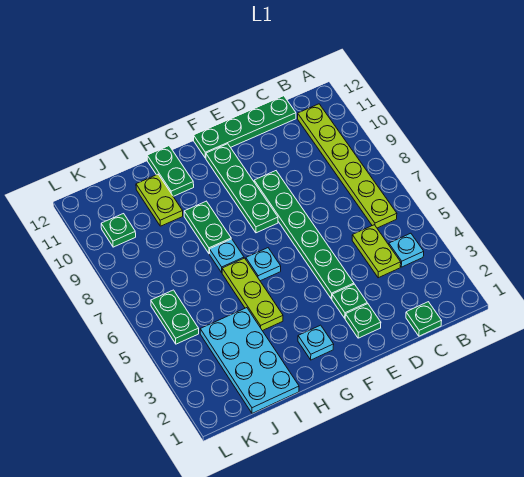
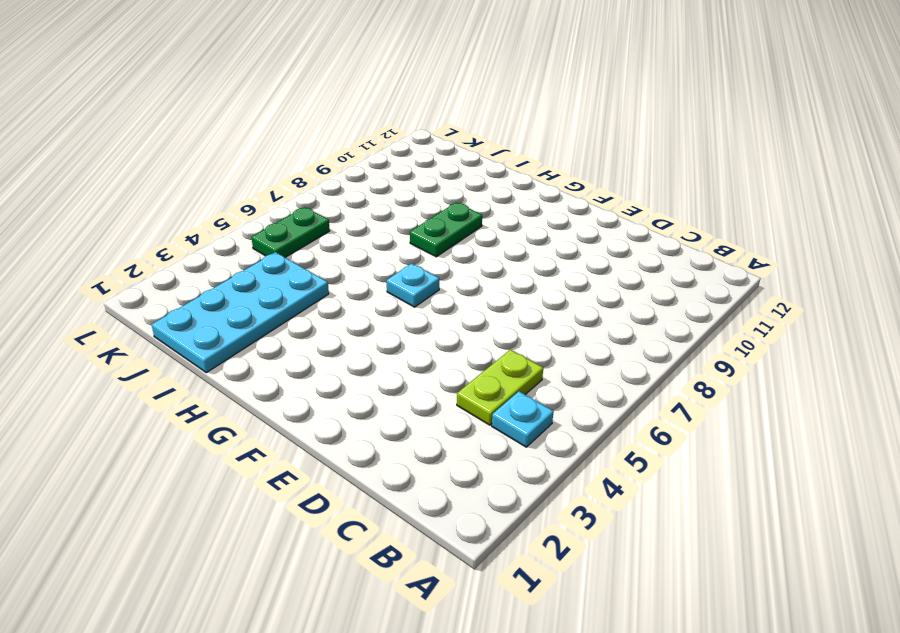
none -> lime 1x6 plate [298,104,397,228]
none -> green 1x1 plate [406,302,442,336]
none -> green 1x4 plate [194,96,296,158]

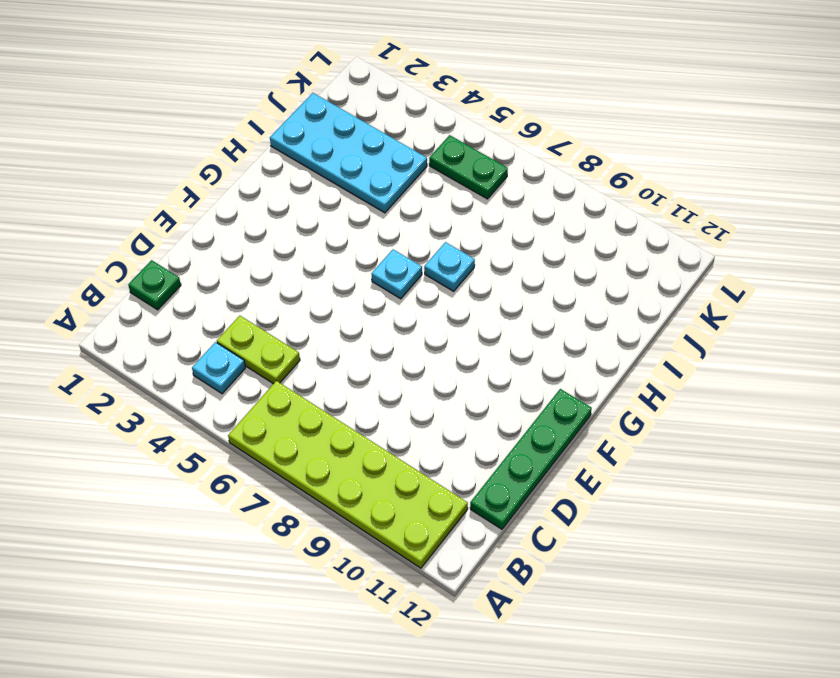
lime 2x6 plate [228,381,468,568] -> lime 1x6 plate [298,104,397,228]
none -> green 1x1 plate [345,304,381,338]
none -> green 1x1 plate [332,284,367,318]
none -> green 1x6 plate [254,171,354,299]

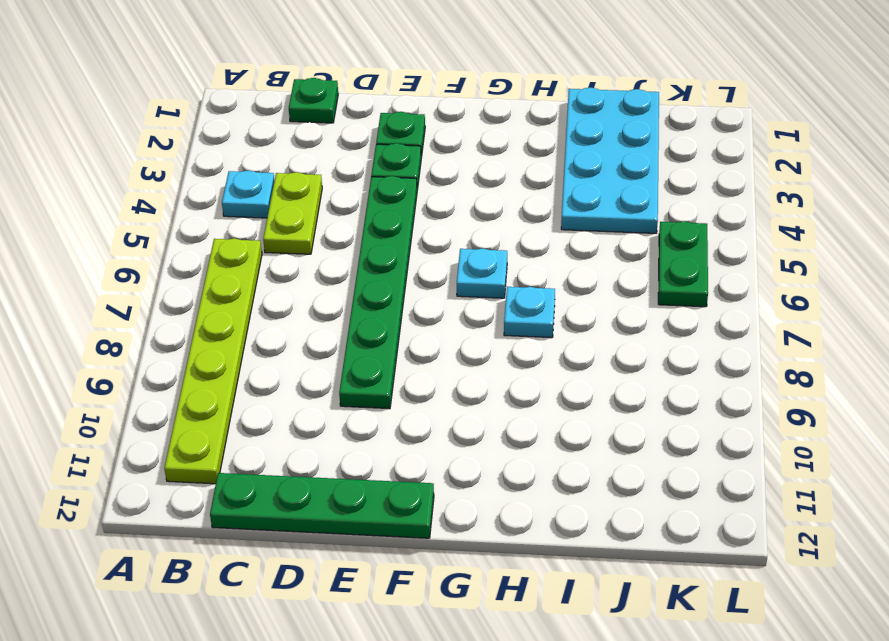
none -> green 1x4 plate [206,144,278,233]
none -> cyan 1x1 plate [298,325,334,360]
none -> lime 1x3 plate [222,258,283,331]

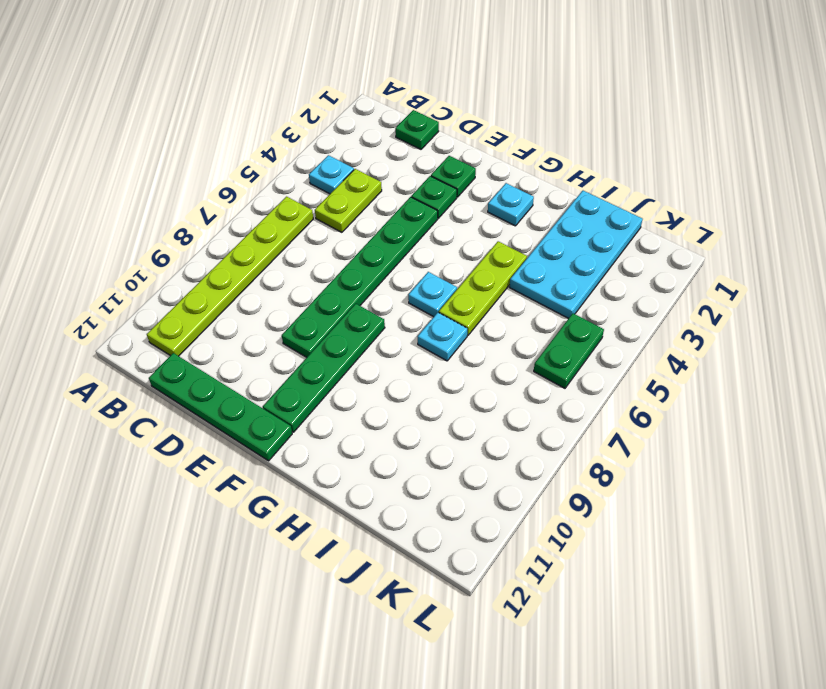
none -> green 1x2 plate [184,201,231,254]
none -> green 1x2 plate [147,146,194,196]
none -> lime 1x2 plate [136,174,183,226]

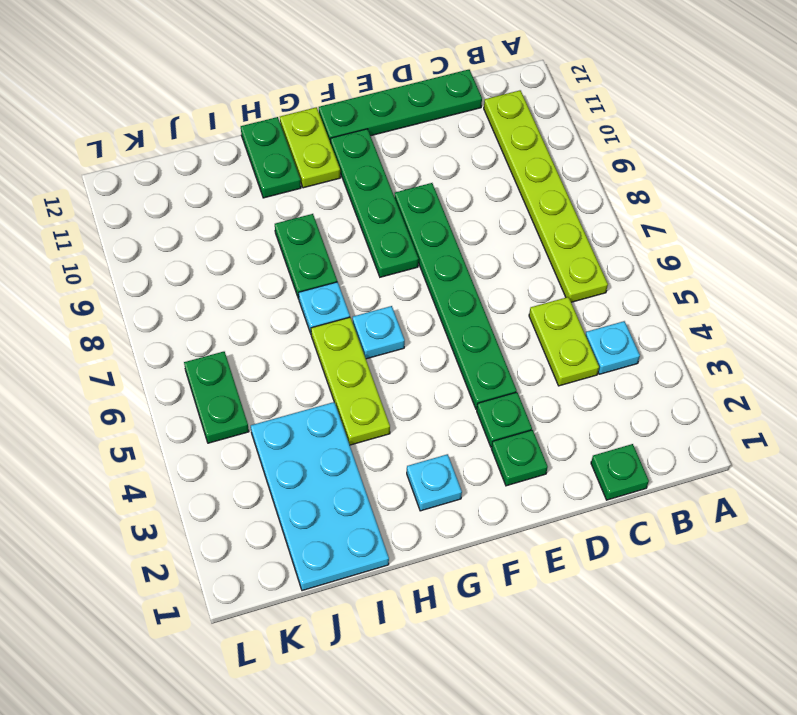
lime 1x2 plate [280,107,340,188] -> lime 1x2 plate moved to [136,174,183,226]
none -> green 1x1 plate [101,214,136,247]

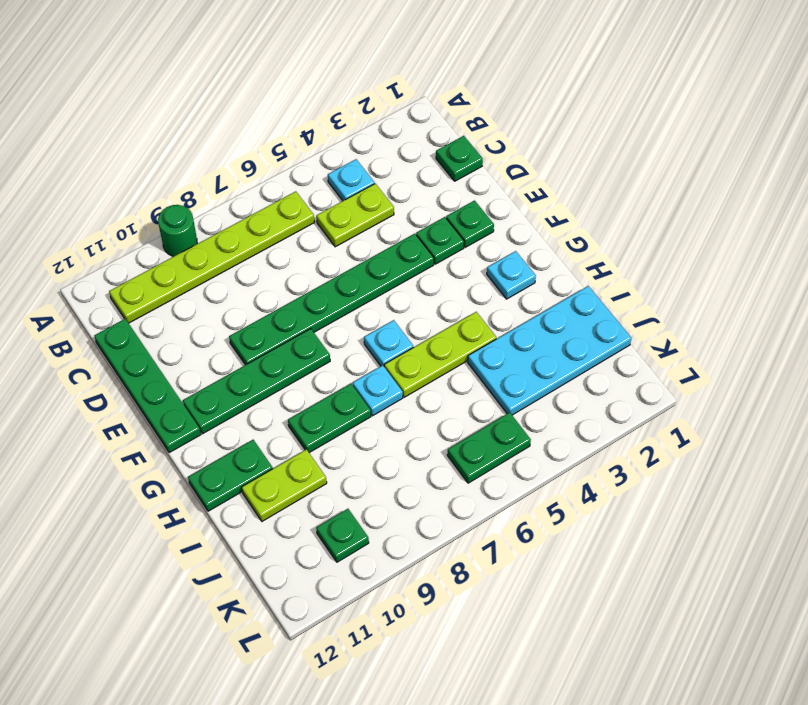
green 1x1 round brick [158,205,197,257] -> none

